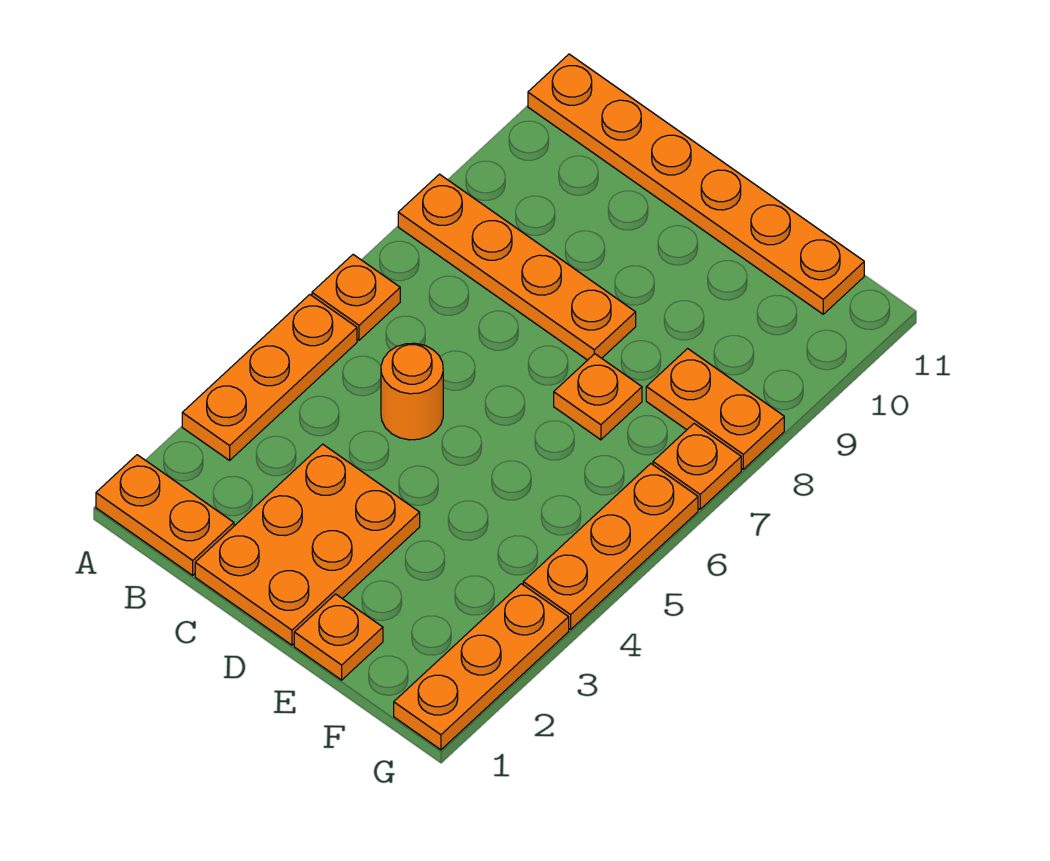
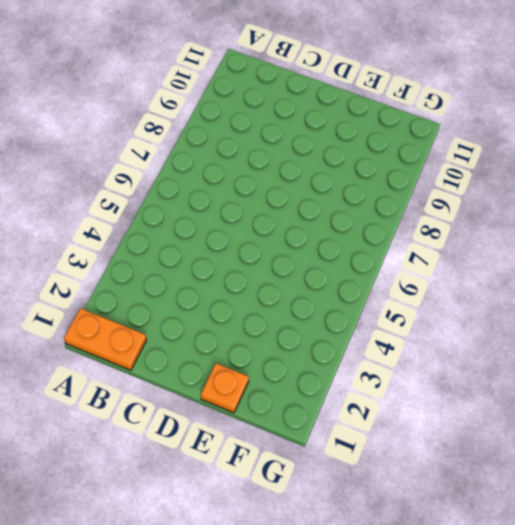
none -> orange 1x3 plate [182,295,357,460]
none -> orange 1x1 plate [312,255,400,340]
none -> orange 1x4 plate [398,174,636,360]

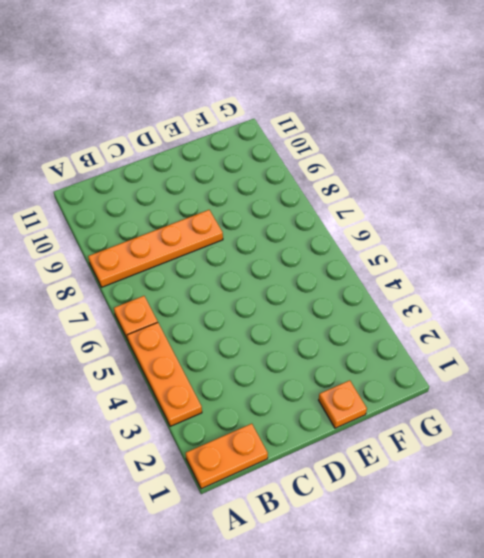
none -> orange 1x6 plate [528,54,864,314]
none -> orange 2x3 plate [195,444,420,645]
none -> orange 1x1 round brick [381,343,443,440]

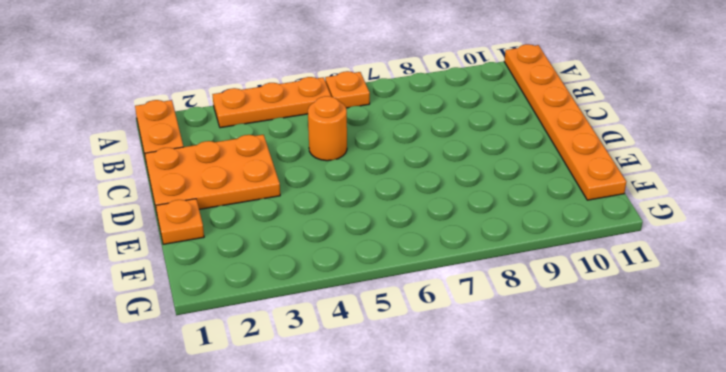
none -> orange 1x4 plate [398,174,636,360]
none -> orange 1x1 plate [554,354,642,440]
none -> orange 1x2 plate [646,349,784,469]

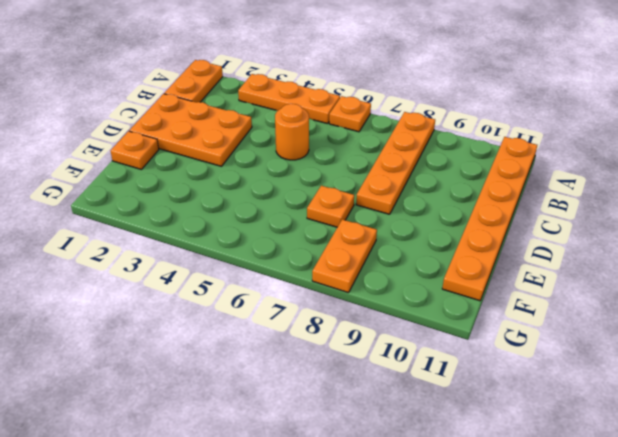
none -> orange 1x3 plate [394,584,569,750]
none -> orange 1x3 plate [523,464,698,630]
none -> orange 1x1 plate [653,424,741,509]

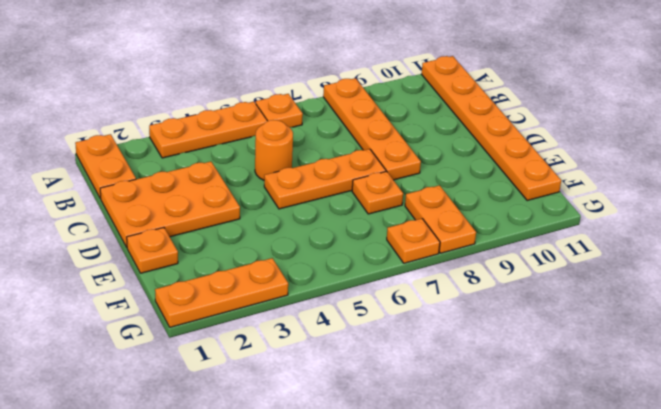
orange 1x3 plate [264,149,386,209] -> orange 1x3 plate moved to [523,464,698,630]

